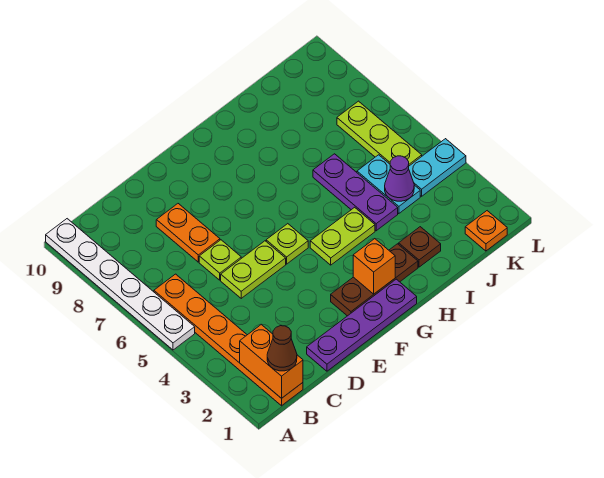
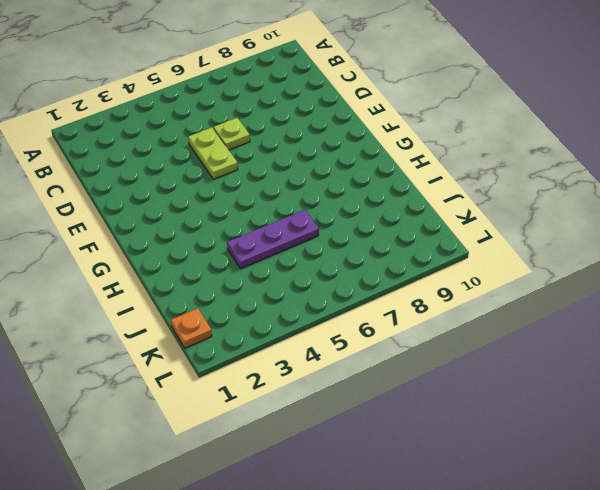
none -> white 1x6 plate [46,219,195,350]
none -> orange 1x6 plate [154,274,303,406]
none -> purple 1x4 plate [307,279,417,371]

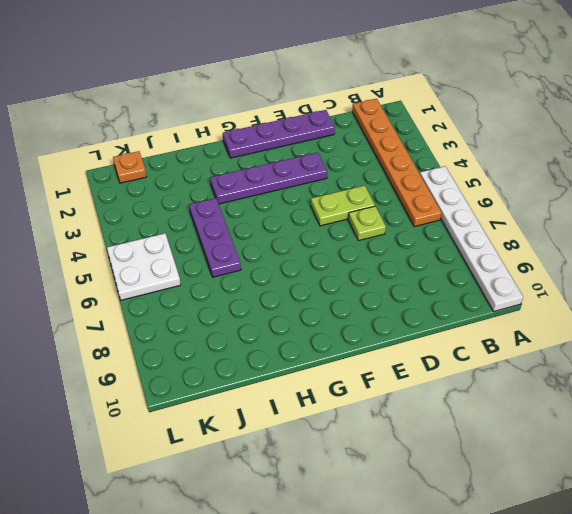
purple 1x4 plate [210,153,327,204] -> none
white 2x2 plate [107,233,181,300] -> lime 1x3 plate [337,101,422,166]
none -> orange 1x2 plate [156,204,220,262]
none -> brown 1x3 plate [331,244,418,316]
none -> lime 1x1 plate [266,224,308,264]

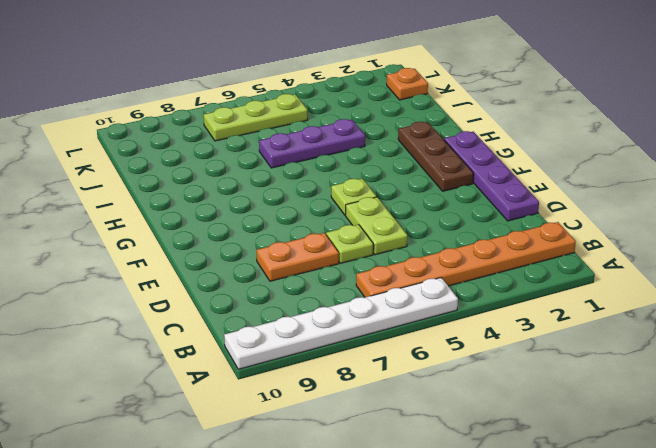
none -> lime 1x2 plate [310,207,375,265]
none -> brown 1x1 plate [399,227,441,267]
none -> cyan 1x2 plate [357,155,420,214]

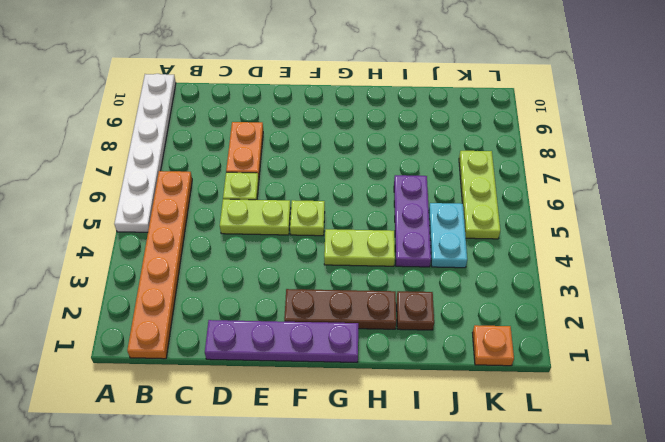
none -> cyan 1x2 plate [409,139,466,196]
none -> orange 1x2 brick [240,325,303,398]
none -> orange 1x1 brick [353,239,395,294]

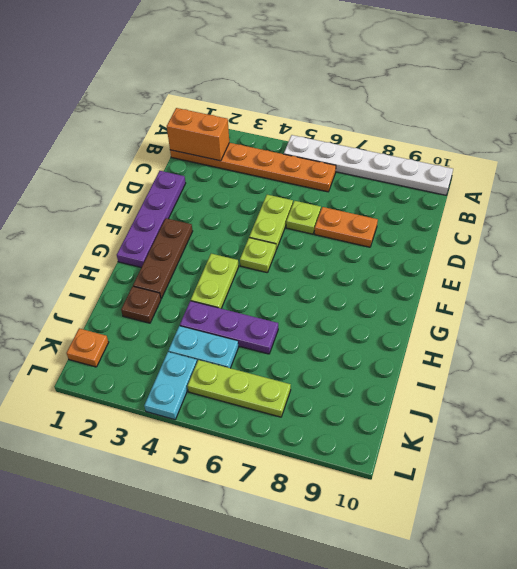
none -> orange 1x1 brick [353,239,395,294]
none -> purple 1x1 cone [385,156,414,201]
none -> brown 1x1 cone [267,326,297,371]

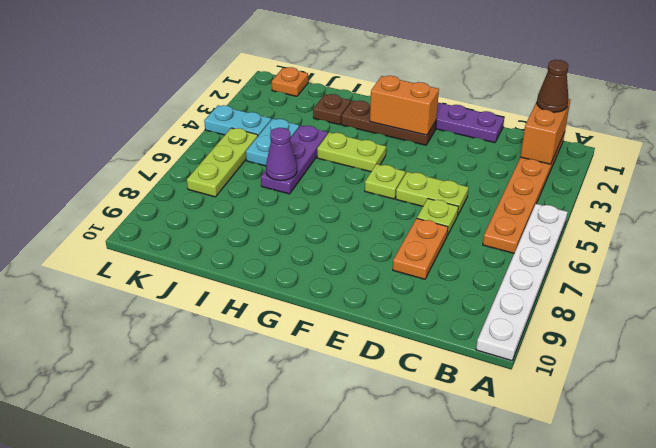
orange 1x2 brick [370,76,439,135] -> orange 1x1 brick [353,239,395,294]
purple 1x1 cone [266,128,297,181] -> purple 1x1 cone moved to [385,156,414,201]

